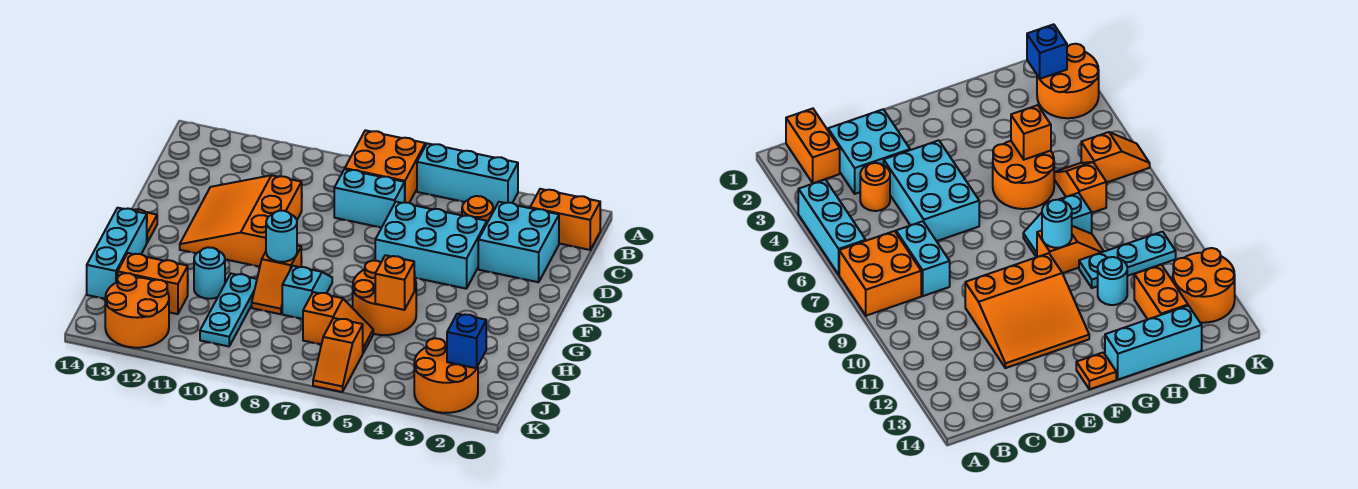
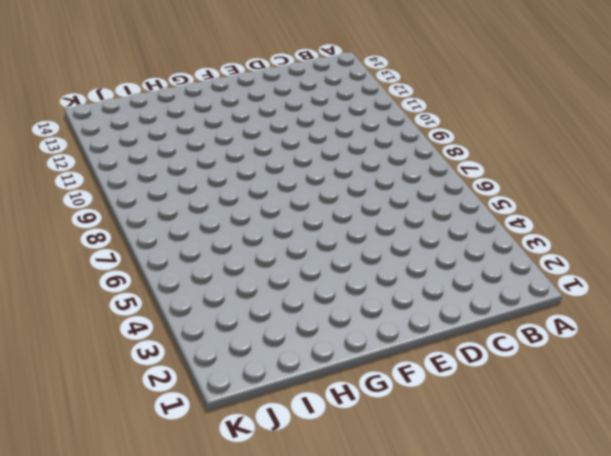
none -> cyan 1x3 brick [417,143,518,208]
none -> orange 2x2 brick [345,130,425,203]
none -> orange 1x2 brick [530,189,600,250]

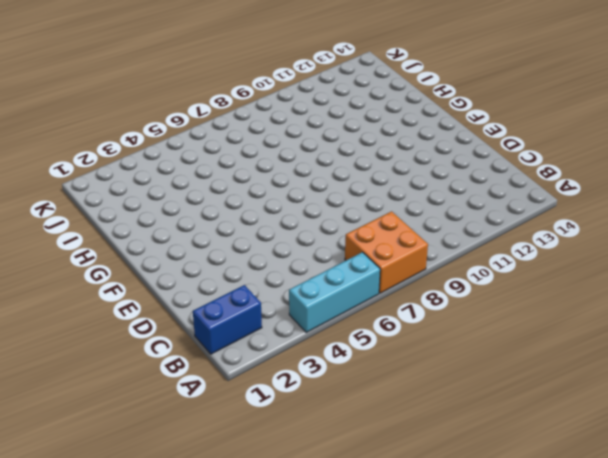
blue 1x2 brick [193,285,262,354] -> orange 1x2 brick [530,189,600,250]
none -> cyan 2x2 brick [478,202,559,282]
none -> orange 1x1 round brick [462,196,493,223]
none -> cyan 1x2 brick [334,169,405,228]

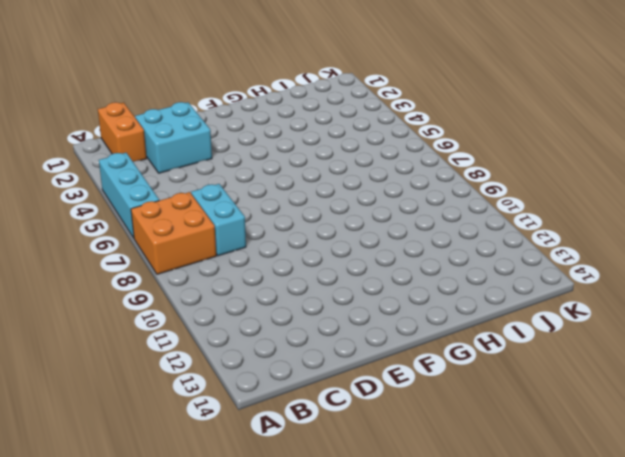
none -> orange 1x1 round brick [462,196,493,223]
none -> cyan 2x3 brick [375,202,487,289]
none -> orange 3x3 slope [180,175,302,267]

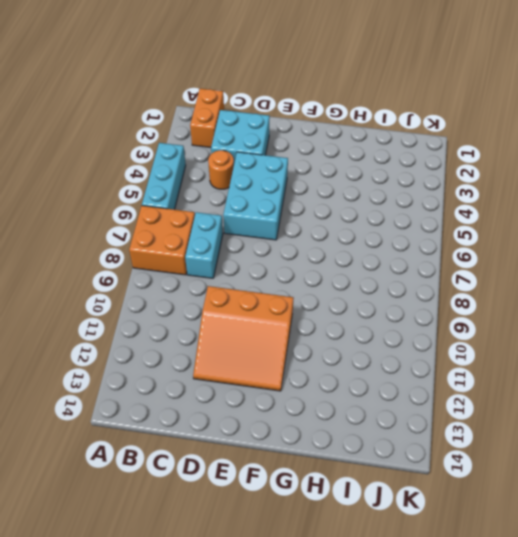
none -> orange 1x1 plate [134,209,157,242]
none -> orange 2x2 round brick [353,261,416,335]
none -> cyan 1x2 slope [282,266,332,319]

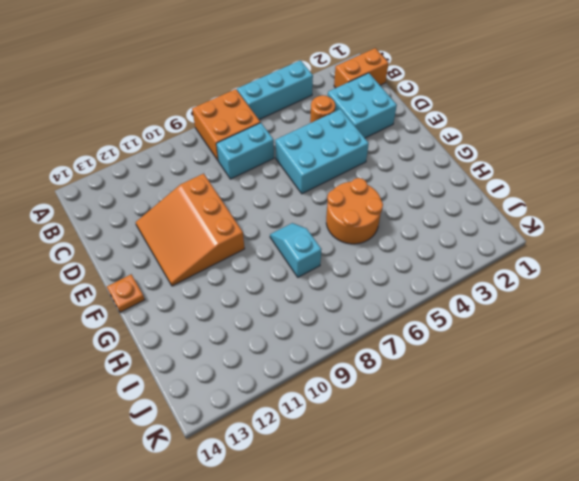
none -> orange 1x2 slope [252,246,301,314]
none -> cyan 1x3 brick [87,208,147,299]
none -> cyan 1x3 plate [200,274,257,346]

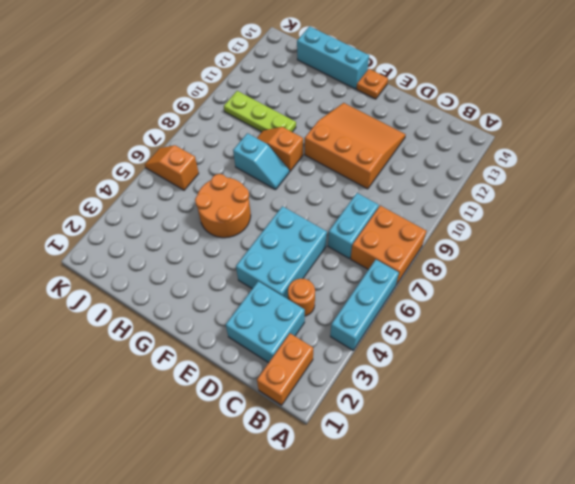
lime 1x3 plate [224,91,296,132] -> cyan 1x3 plate [200,274,257,346]
none -> cyan 1x1 round brick [194,247,225,299]
none -> orange 1x2 slope [303,292,373,353]
none -> orange 1x2 brick [118,253,188,314]

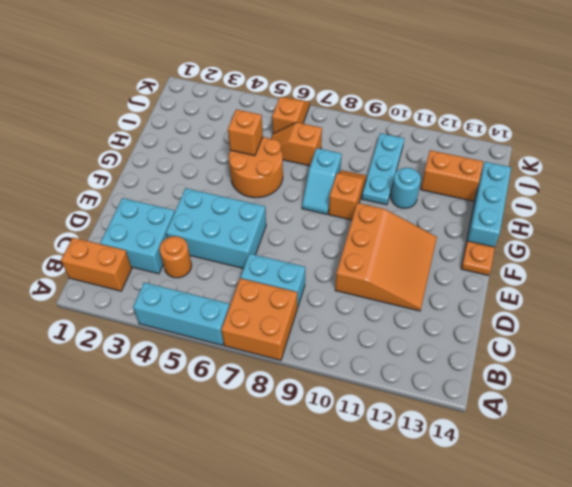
none -> orange 2x2 round brick [414,338,478,413]
none -> orange 2x2 round brick [105,273,169,348]
none -> cyan 1x1 round brick [266,211,297,262]

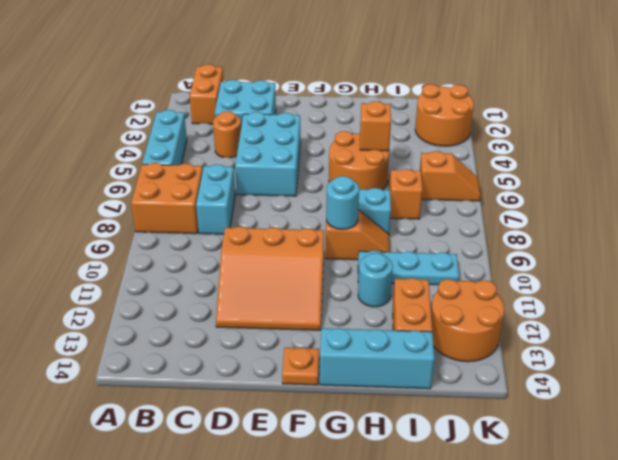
none -> blue 1x1 brick [447,314,486,368]

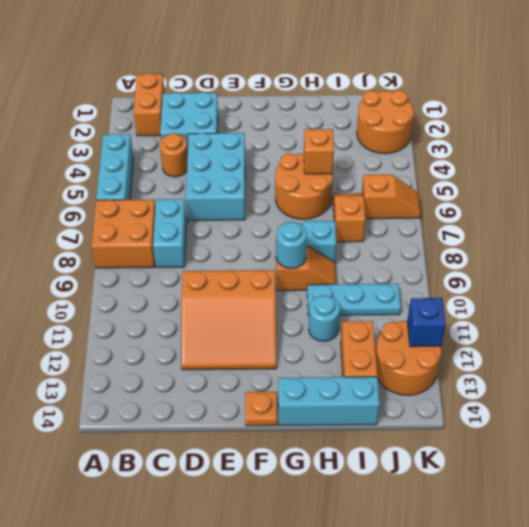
blue 1x1 brick [407,298,446,347] -> blue 1x1 brick moved to [447,314,486,368]

